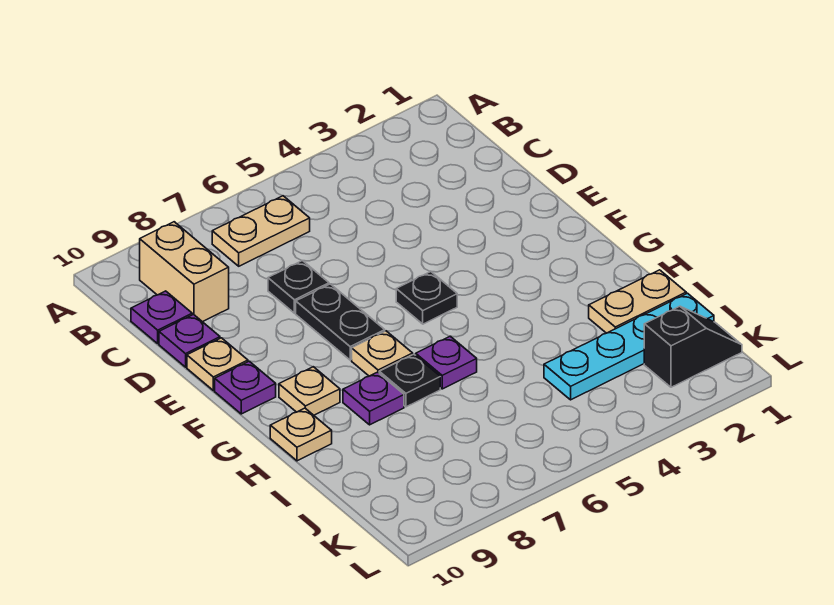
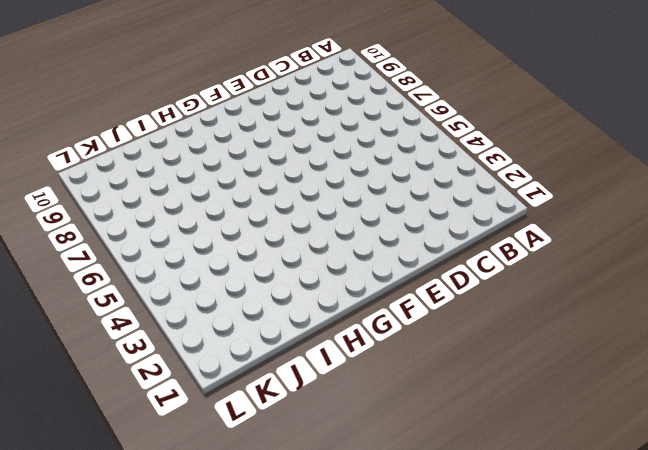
none -> tan 1x2 plate [212,196,310,266]
none -> tan 1x2 brick [140,222,229,322]
none -> purple 1x1 plate [131,291,192,343]

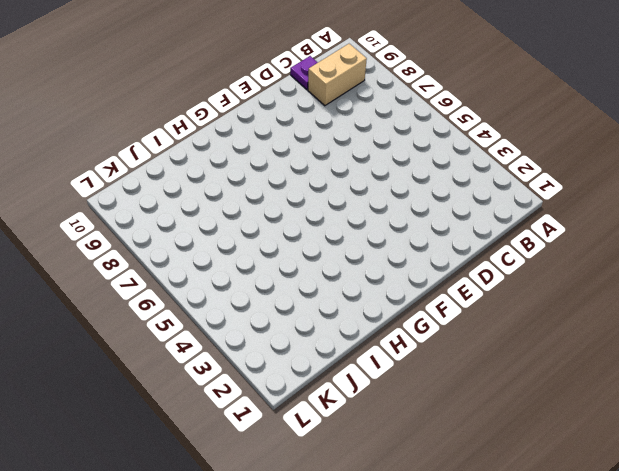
none -> tan 1x2 plate [212,196,310,266]
none -> black 1x1 plate [268,261,329,313]
none -> purple 1x1 plate [159,315,220,367]

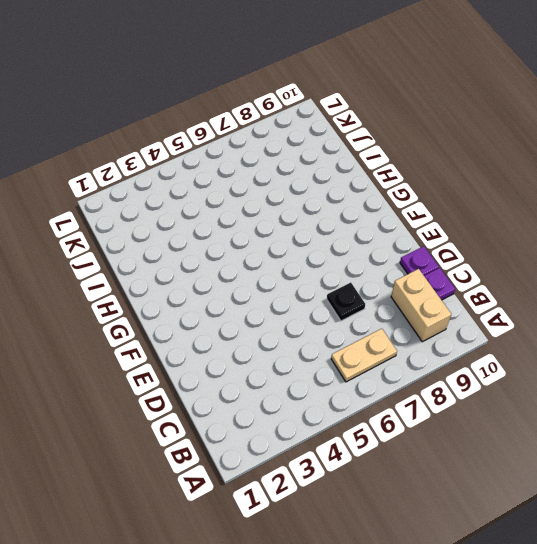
none -> black 1x2 plate [296,284,385,360]
none -> tan 1x1 plate [187,338,248,391]
none -> black 1x1 plate [396,271,457,324]

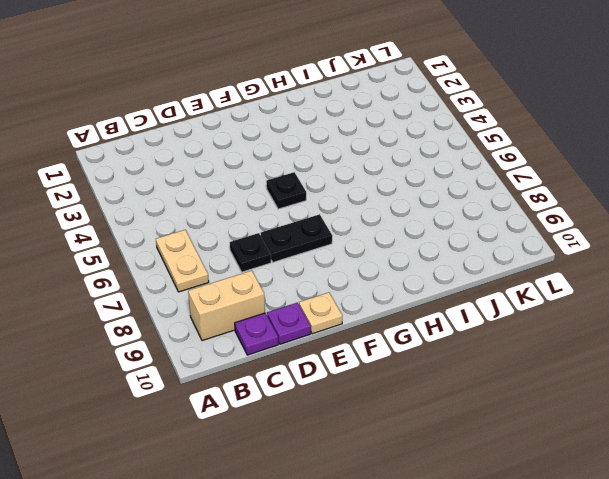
none -> purple 1x1 plate [215,361,276,414]
none -> tan 1x1 plate [352,331,413,376]
none -> tan 1x1 plate [279,367,340,415]

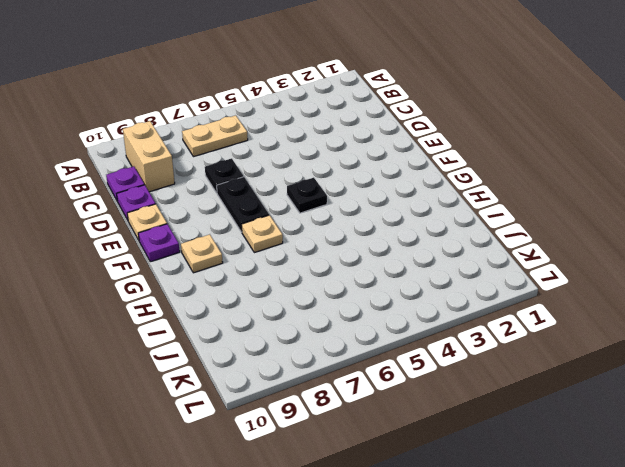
none -> purple 1x1 plate [416,336,477,389]
none -> black 1x1 plate [379,354,440,407]
none -> purple 1x1 plate [343,372,404,425]

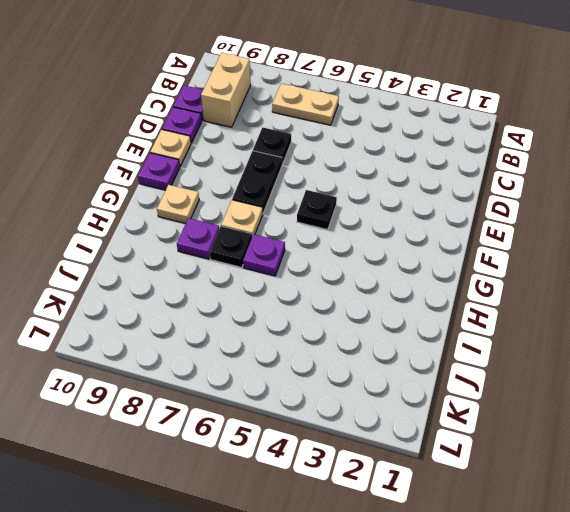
none -> tan 1x1 plate [270,408,332,461]
none -> tan 1x2 plate [589,270,686,333]
none -> cyan 1x4 plate [544,293,714,400]

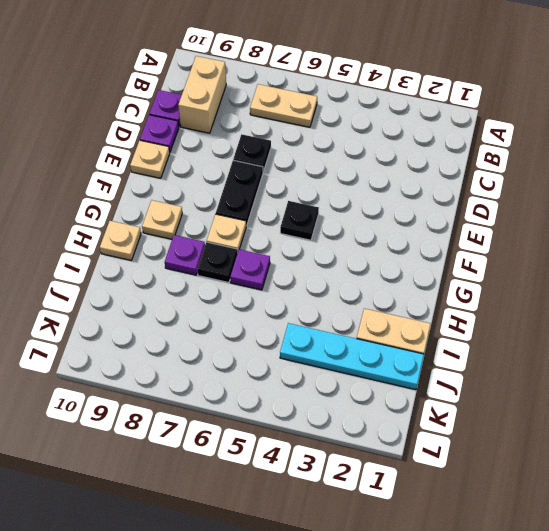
none -> purple 1x1 plate [215,361,276,414]
none -> black 1x2 slope [644,306,742,387]

